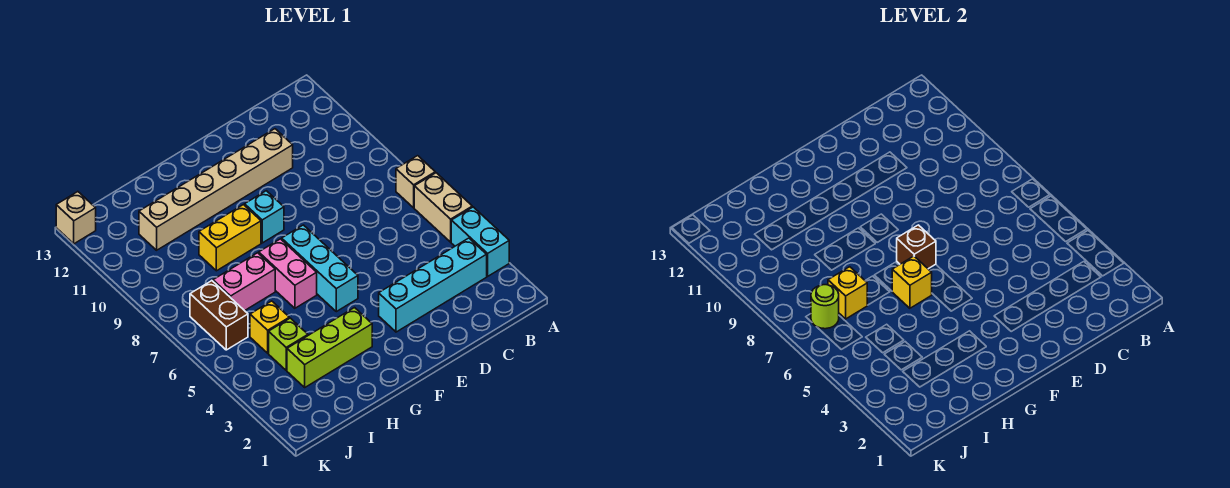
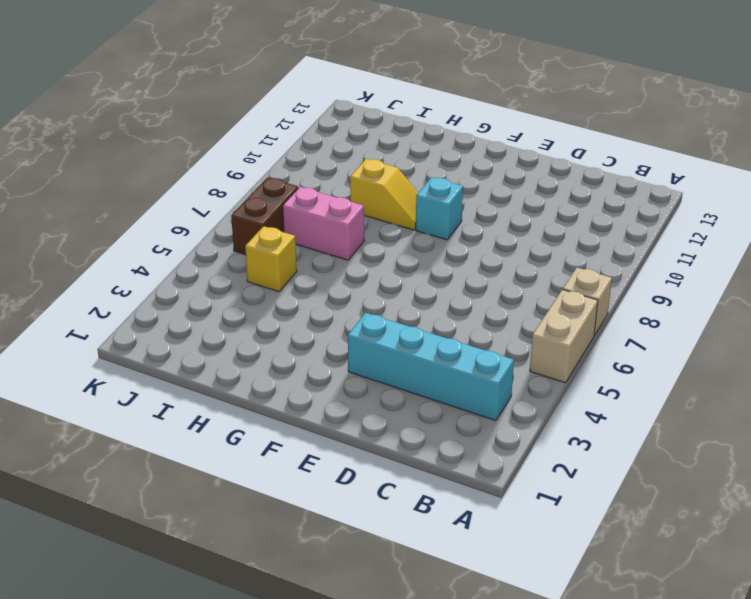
yellow 1x2 slope [350,159,418,230] -> yellow 1x2 brick [199,205,261,271]
none -> cyan 1x2 brick [451,207,509,276]
none -> tan 1x6 brick [139,129,293,250]
none -> cyan 1x3 brick [282,225,358,312]

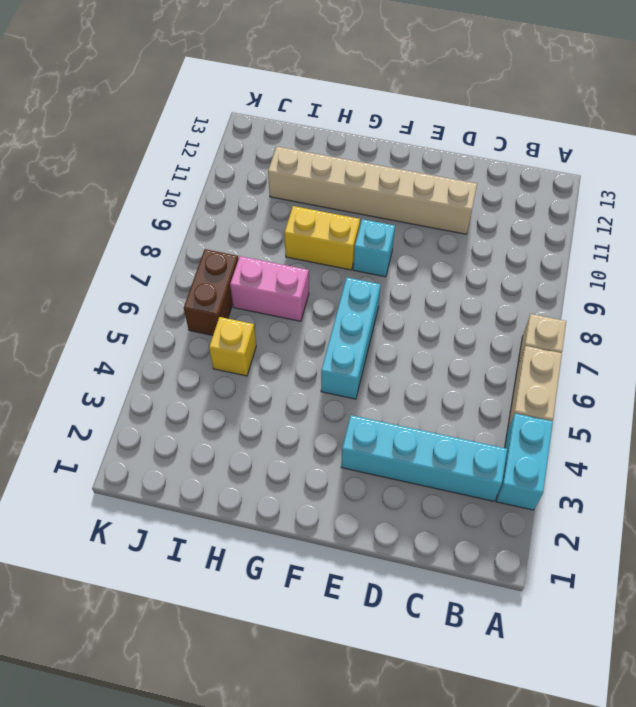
none -> lime 1x3 brick [287,308,372,387]
none -> pink 1x2 brick [259,239,317,308]
none -> lime 1x1 brick [269,318,308,370]

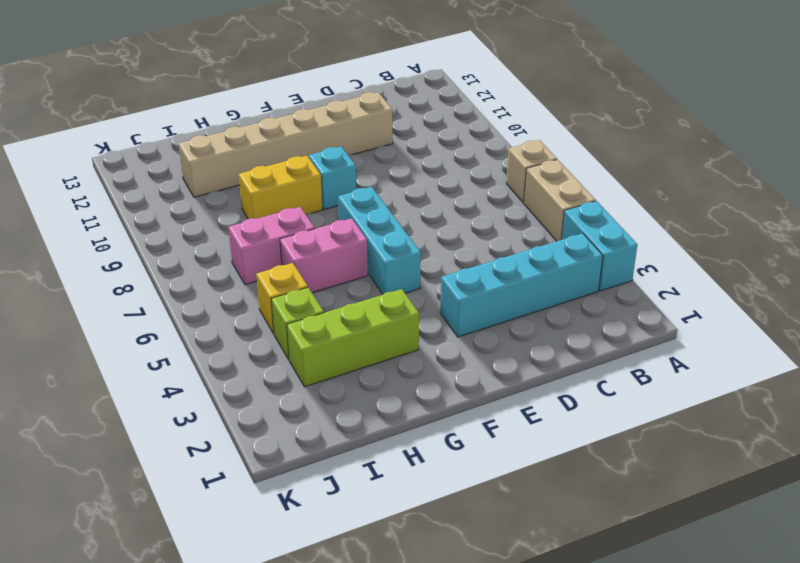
pink 1x2 brick [280,218,368,293] -> pink 1x2 brick turned to [259,239,317,308]
none -> brown 1x2 brick [190,281,248,350]
none -> tan 1x1 brick [56,192,96,244]
none -> brown 1x1 brick [897,225,936,269]

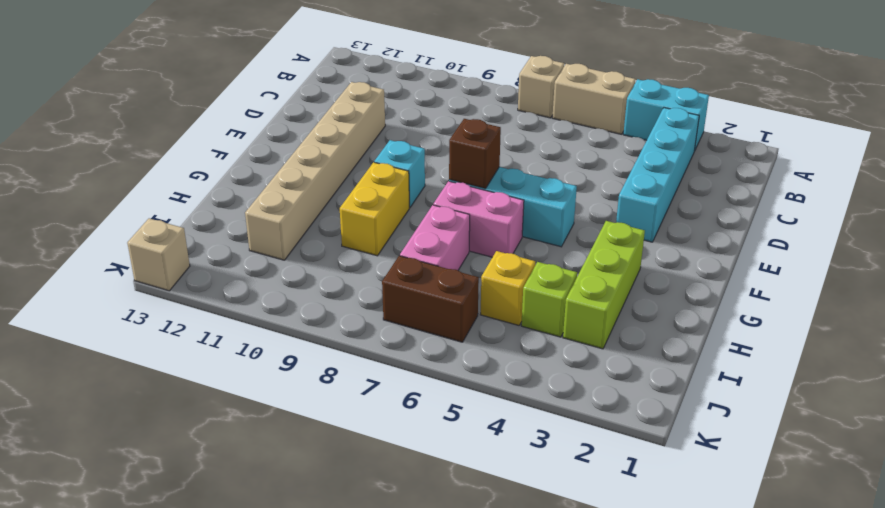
none -> yellow 1x1 brick [892,256,932,308]
none -> yellow 1x1 brick [828,267,867,319]
none -> lime 1x1 round brick [811,285,839,329]

